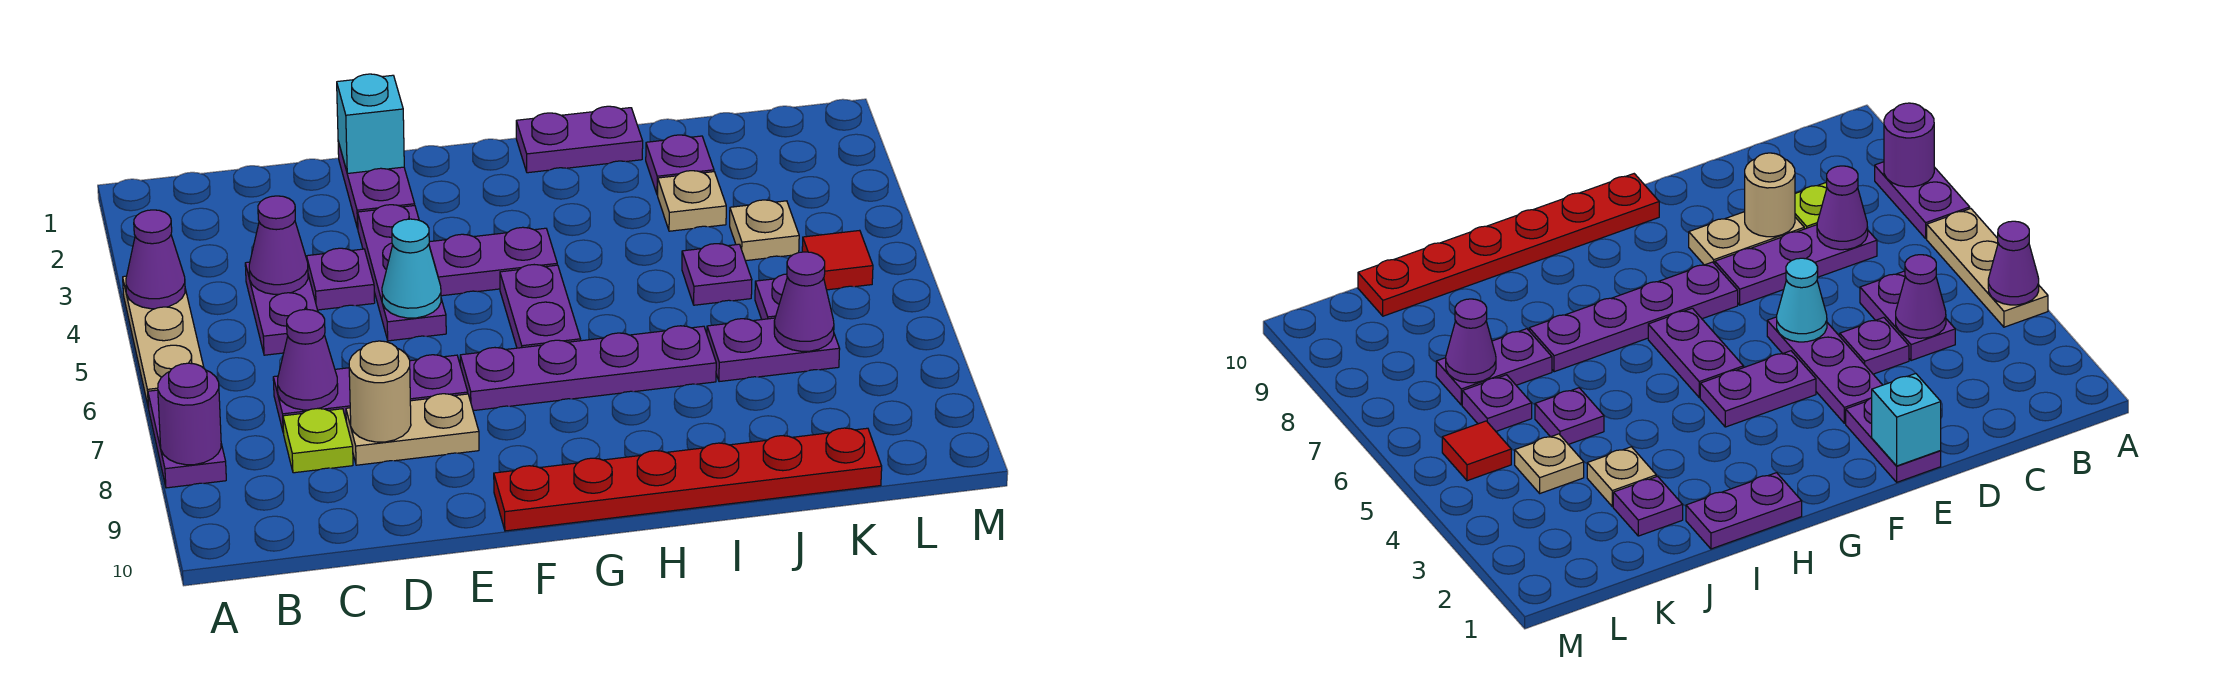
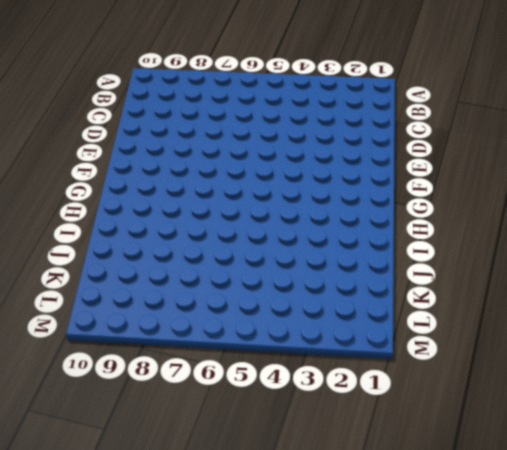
none -> tan 1x3 plate [123,276,204,408]
none -> purple 1x2 plate [148,390,226,488]
none -> purple 1x2 plate [245,262,318,355]

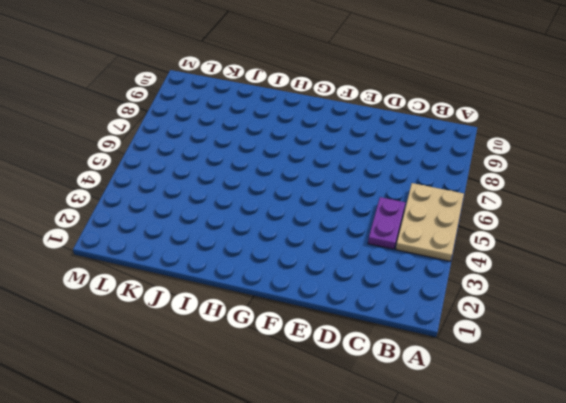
tan 2x3 plate [396,183,464,261] -> tan 1x3 plate [123,276,204,408]
none -> purple 1x2 plate [148,390,226,488]
none -> purple 1x3 plate [273,355,468,433]
none -> lime 1x1 plate [283,408,353,473]

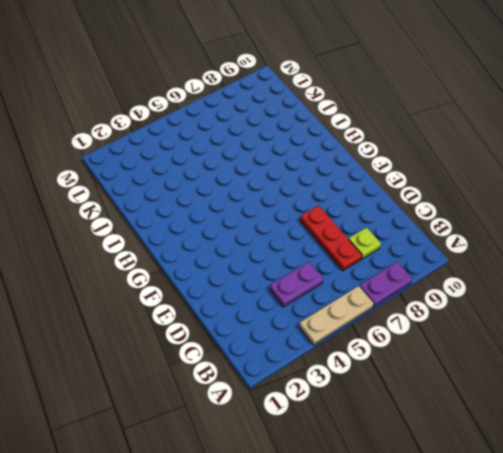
red 1x3 plate [300,206,362,271] -> purple 1x3 plate [273,355,468,433]
none -> purple 1x1 plate [307,248,375,310]
none -> tan 1x2 plate [346,394,479,465]
none -> purple 1x2 plate [338,142,415,229]

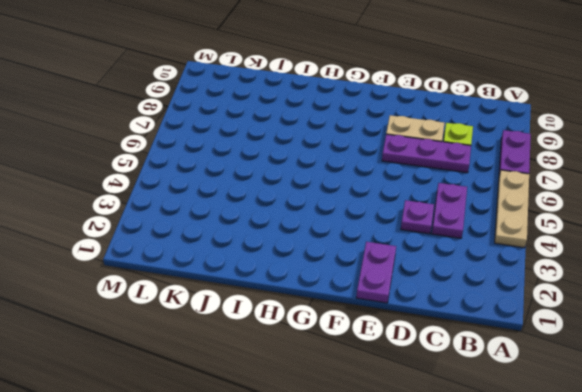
none -> purple 1x3 plate [358,205,446,341]
none -> purple 1x2 plate [429,227,557,296]
none -> purple 1x4 plate [460,326,716,411]

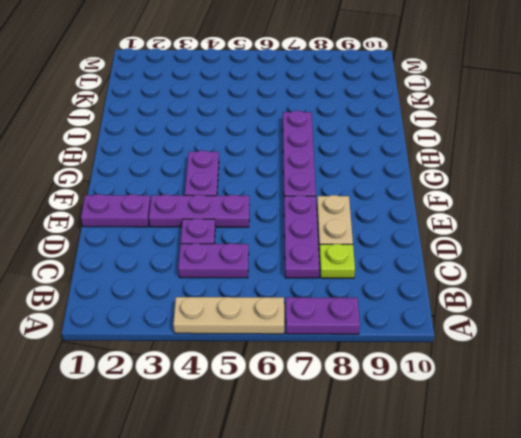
none -> red 1x6 plate [494,428,882,531]
none -> purple 1x2 plate [500,265,581,348]
none -> purple 1x2 plate [516,106,643,173]

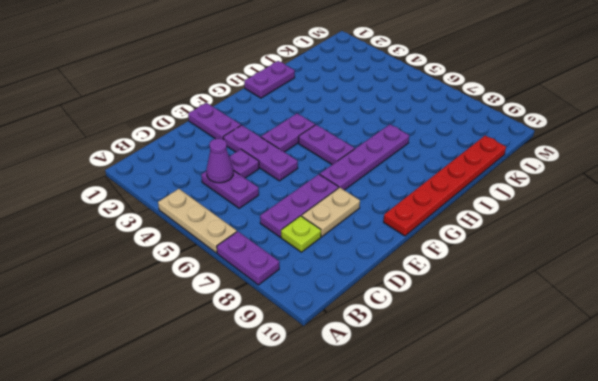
none -> purple 1x1 plate [646,135,714,195]
none -> tan 1x1 plate [658,171,726,231]
none -> purple 1x1 plate [682,244,752,305]

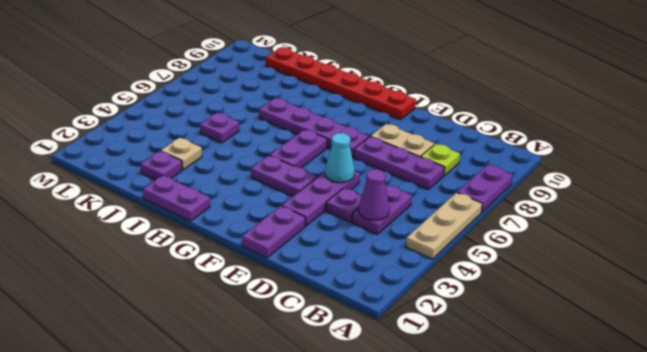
none -> purple 1x2 plate [707,318,840,382]
none -> tan 1x1 plate [730,200,799,261]
none -> purple 1x1 plate [755,274,787,320]

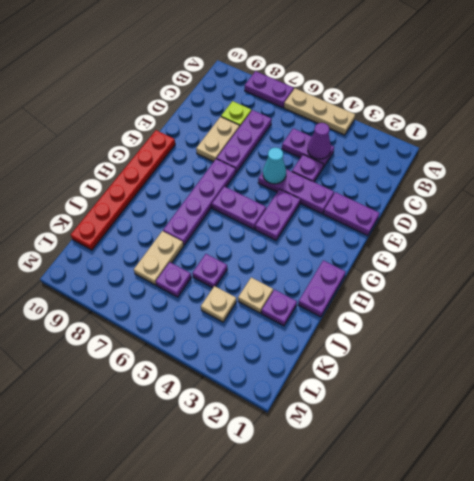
tan 1x2 plate [134,231,184,285] -> purple 1x2 plate [707,318,840,382]
none -> red 1x1 tile [802,230,873,290]
none -> purple 1x1 cone [126,210,185,309]
none -> purple 1x1 round brick [158,363,221,465]

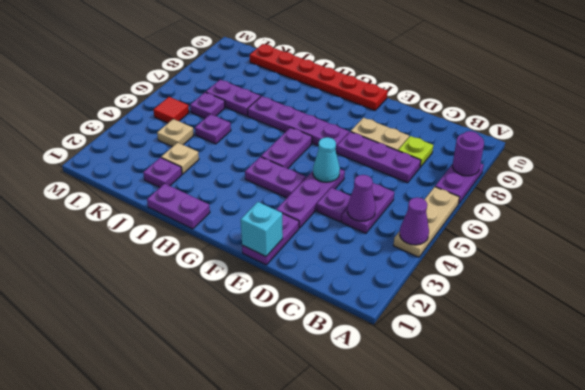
none -> purple 1x1 cone [278,309,338,410]
none -> tan 1x1 round brick [349,341,411,442]
none -> purple 1x1 cone [774,252,834,351]

